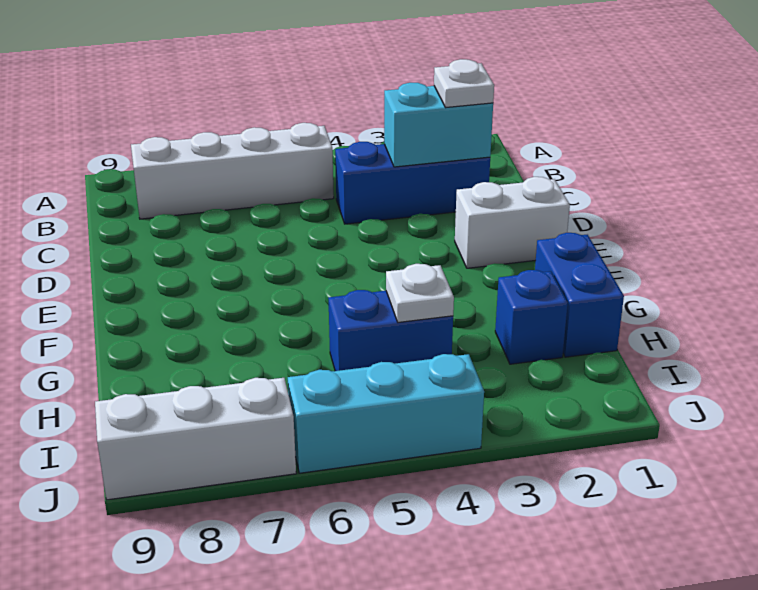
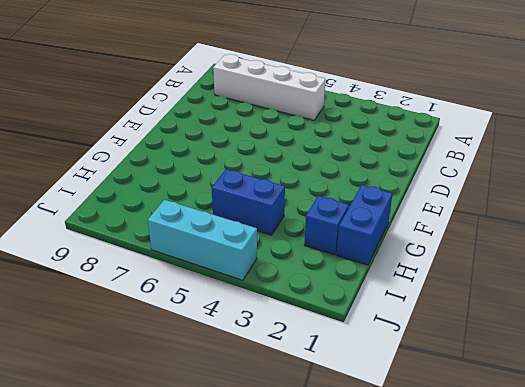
none -> blue 1x3 brick [335,142,490,224]
none -> white 1x2 brick [455,177,570,268]

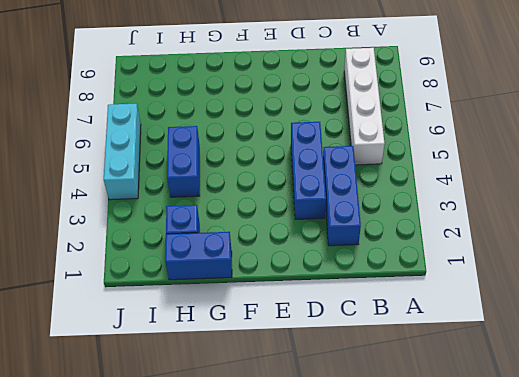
blue 1x3 brick [291,122,326,219] -> none
none -> white 1x2 brick [455,177,570,268]
none -> white 1x3 brick [95,378,296,500]

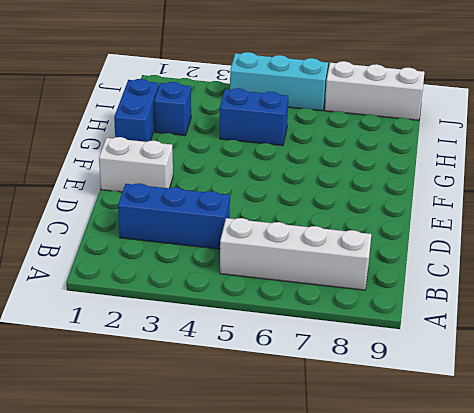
none -> cyan 1x2 brick [384,83,493,167]
none -> white 1x1 plate [386,264,454,322]

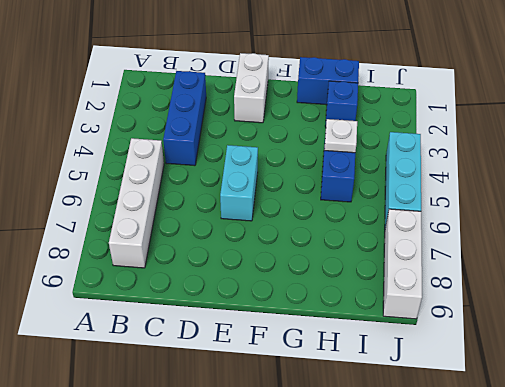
cyan 1x2 brick [220,145,258,221] -> cyan 1x2 brick moved to [384,83,493,167]
none -> white 1x1 plate [434,59,494,108]

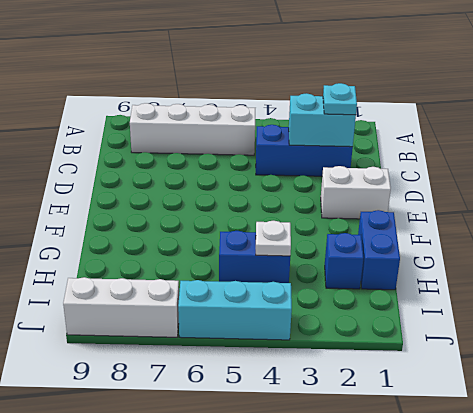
cyan 1x1 plate [323,83,357,115] -> white 1x1 plate [434,59,494,108]

